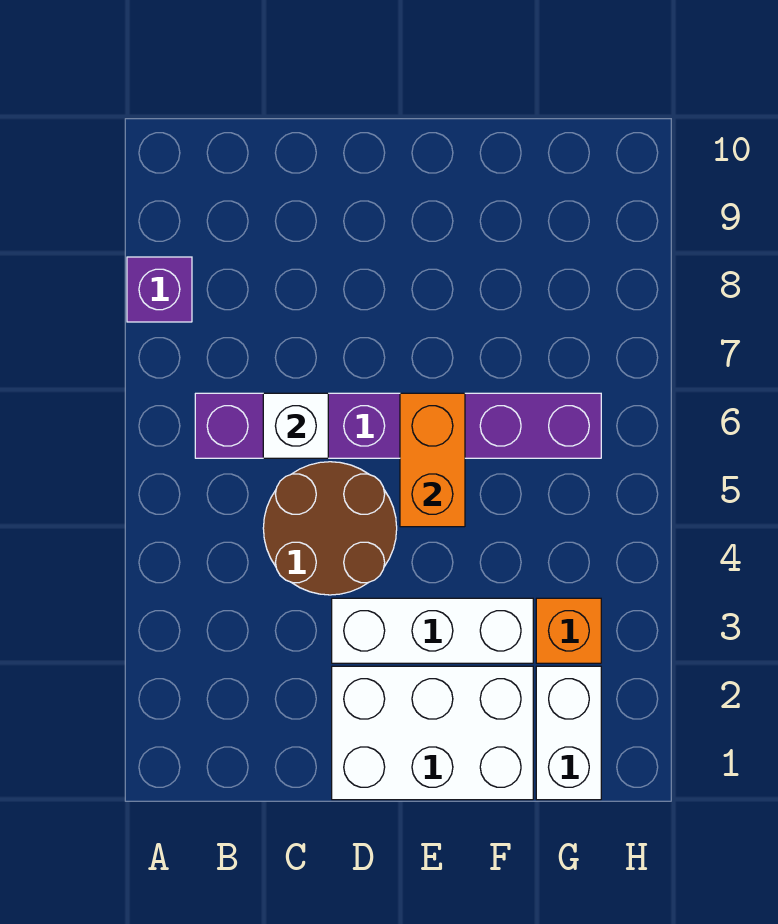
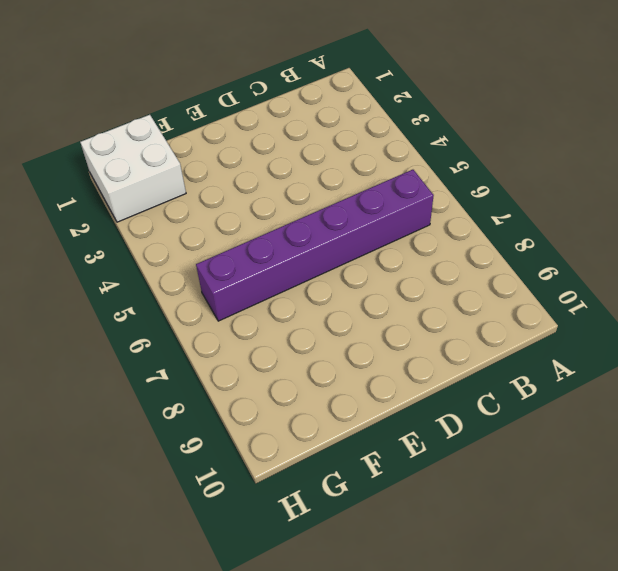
white 2x2 brick [80,115,186,222] -> white 1x2 brick [536,666,601,800]
none -> purple 1x1 brick [127,257,192,322]
none -> brown 2x2 round brick [263,462,397,595]

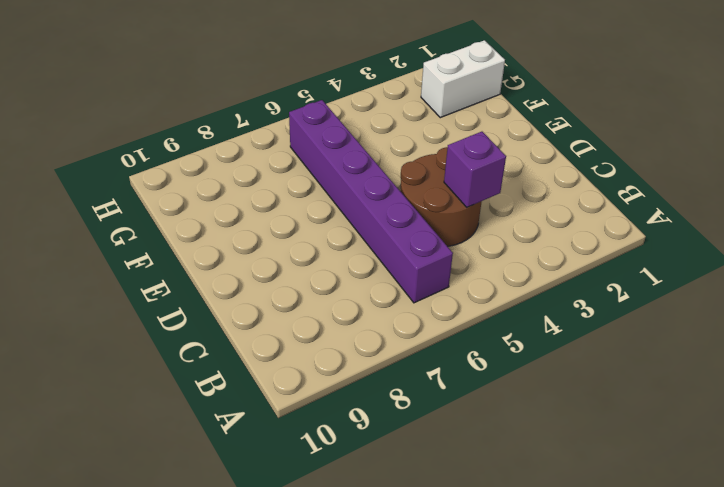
purple 1x1 brick [444,132,506,207] -> purple 1x1 brick moved to [127,257,192,322]
none -> white 2x3 brick [332,666,533,800]
none -> white 1x3 brick [332,598,533,663]

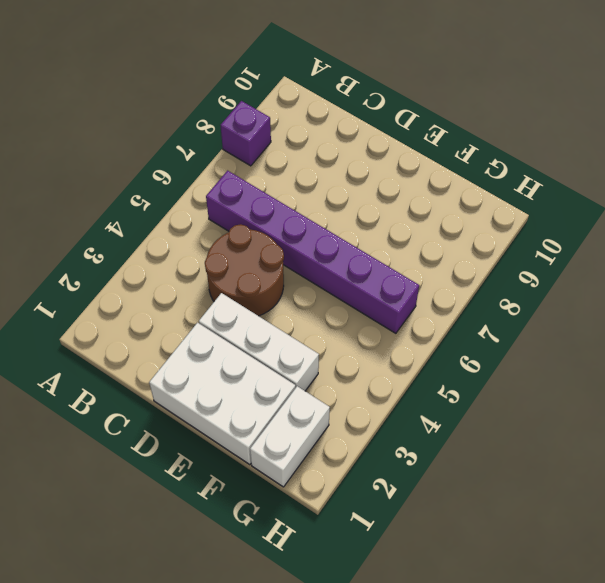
none -> orange 1x1 brick [536,598,601,663]
none -> white 1x1 brick [263,393,328,458]

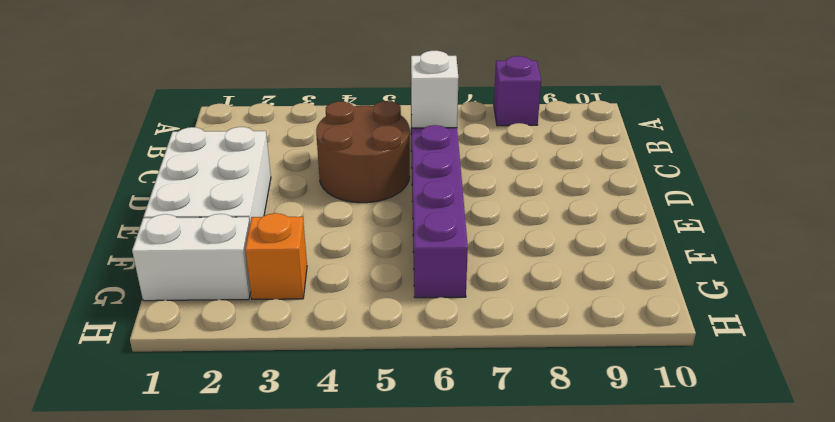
none -> white 1x3 brick [332,598,533,663]
none -> orange 1x2 brick [400,393,465,527]

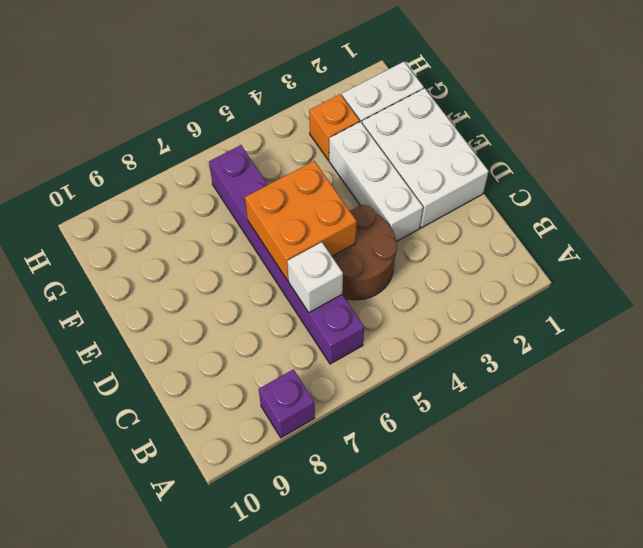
orange 2x2 brick [245,161,357,280] -> orange 1x2 brick [400,393,465,527]

